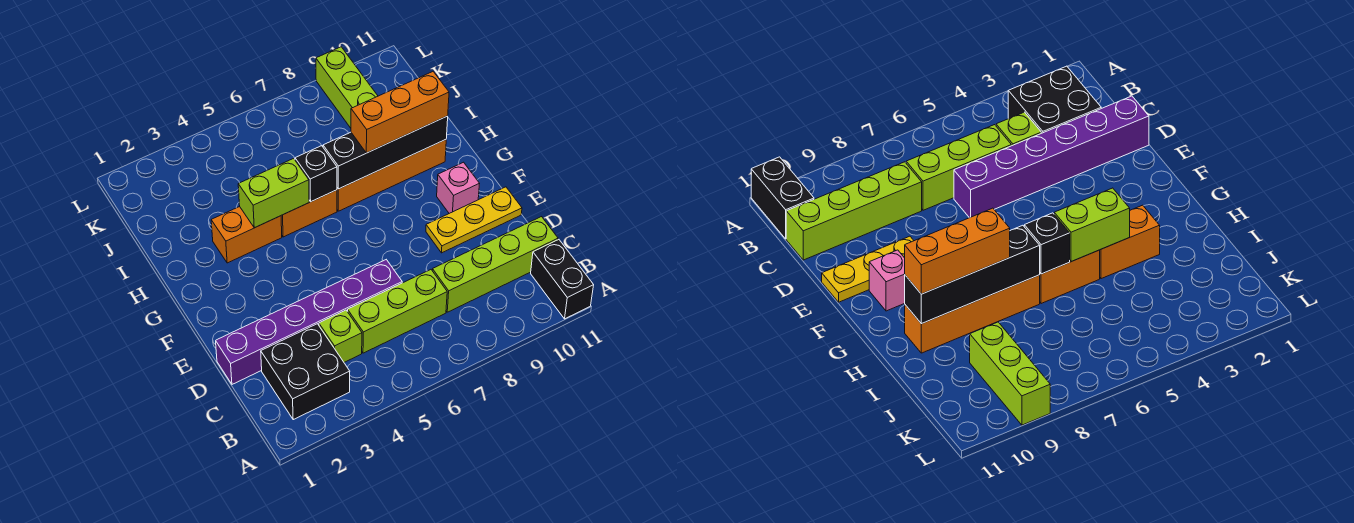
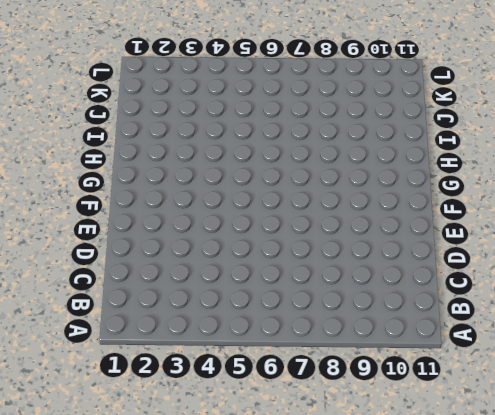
none -> black 1x2 brick [531,240,594,319]
none -> black 2x2 brick [261,324,350,420]
none -> lime 1x1 brick [319,310,362,362]

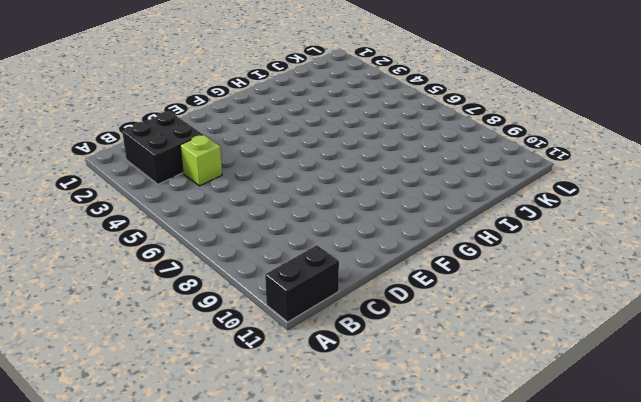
none -> lime 1x3 brick [348,270,447,353]
none -> lime 1x4 brick [432,217,558,312]
none -> purple 1x6 brick [216,260,402,384]

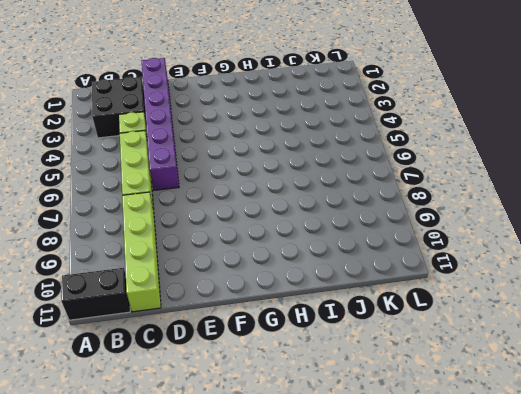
none -> yellow 1x3 plate [426,187,522,253]
none -> pink 1x1 brick [437,162,480,213]
none -> orange 1x2 brick [211,207,282,263]

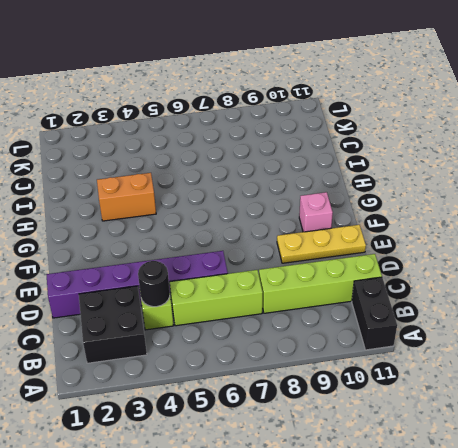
black 1x1 round brick [138,261,170,307] -> none
none -> orange 1x2 brick [281,190,337,237]
none -> orange 1x4 brick [337,140,446,211]
none -> lime 1x3 brick [316,47,378,128]

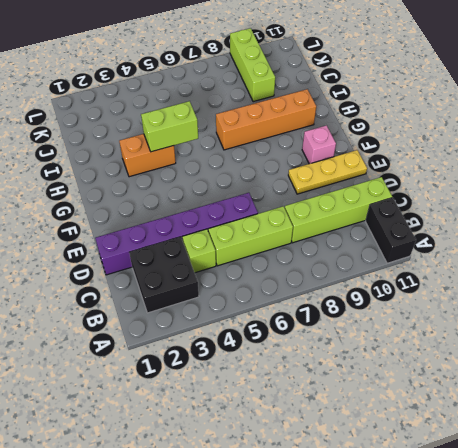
none -> orange 1x2 brick [281,190,337,237]
none -> black 1x1 brick [295,146,337,202]
none -> black 1x4 brick [323,116,448,189]

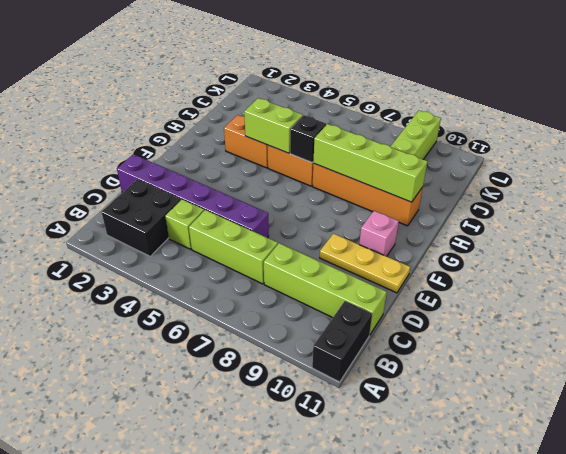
lime 1x4 brick [313,124,427,202] -> black 1x4 brick [323,116,448,189]
none -> orange 1x3 brick [351,72,449,153]

